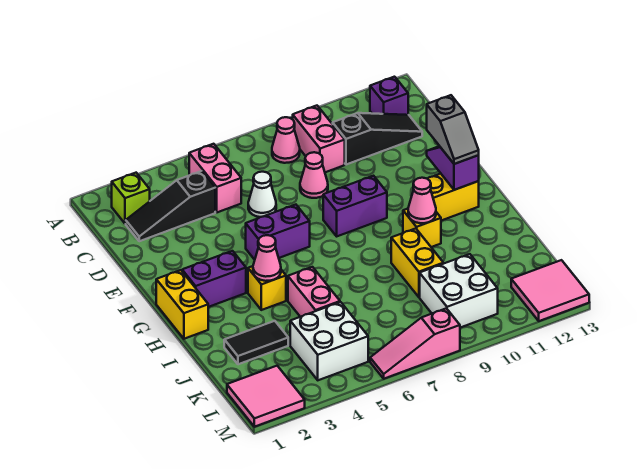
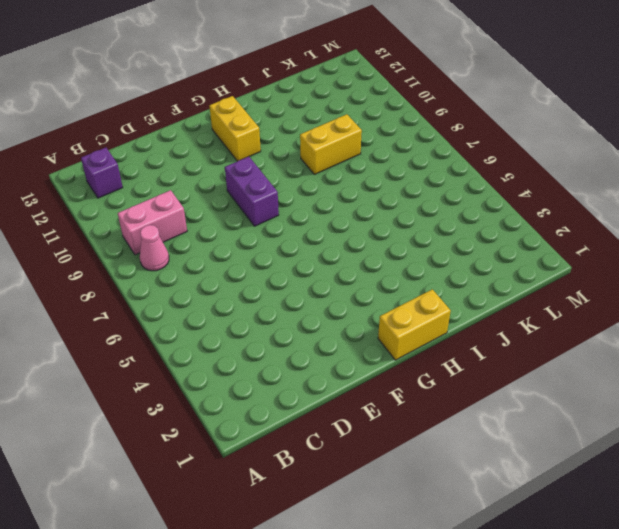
none -> lime 1x1 brick [112,173,150,224]
none -> pink 1x2 brick [189,144,241,212]
none -> black 1x3 slope [126,171,215,241]

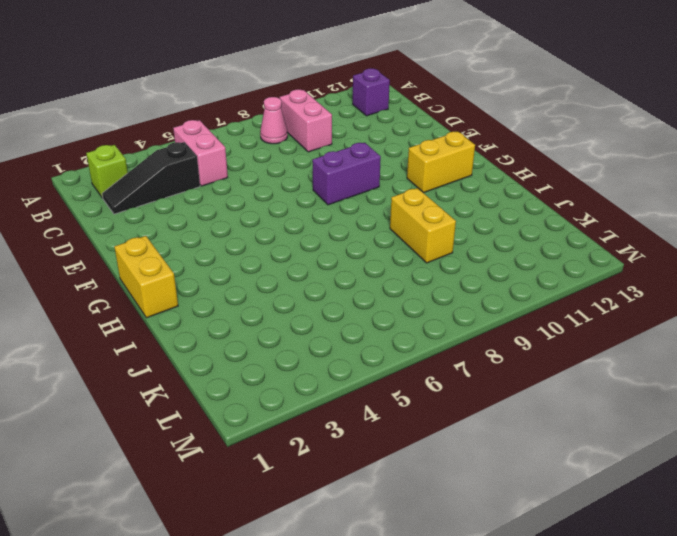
none -> black 1x3 slope [333,113,422,165]
none -> white 1x1 cone [248,172,276,217]
none -> pink 1x1 cone [300,152,328,198]

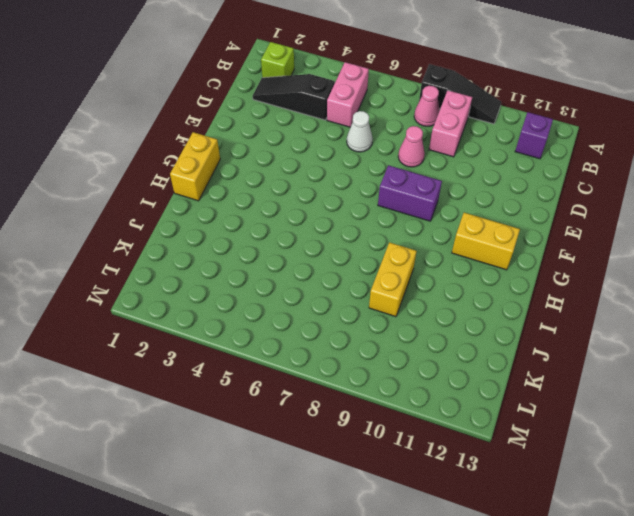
black 1x3 slope [419,64,501,124] -> black 1x3 slope moved to [333,113,422,165]
none -> purple 1x2 brick [246,205,310,260]
none -> purple 1x2 brick [182,251,246,307]
none -> yellow 1x1 brick [248,266,286,310]

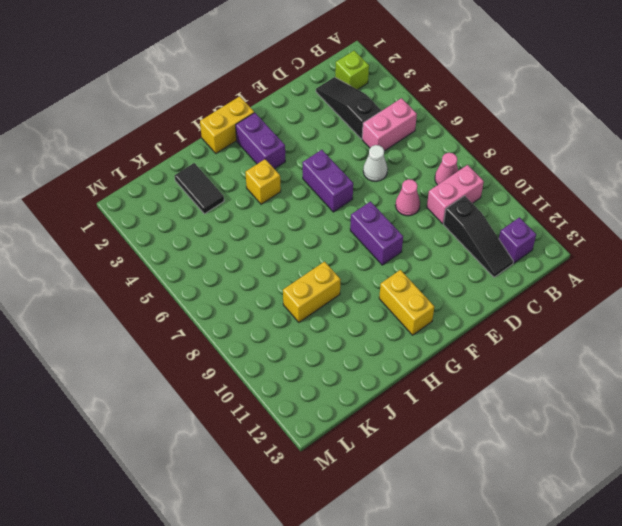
none -> yellow 1x1 brick [403,209,441,247]
none -> pink 1x2 brick [288,267,340,317]
none -> white 2x2 brick [290,302,368,380]

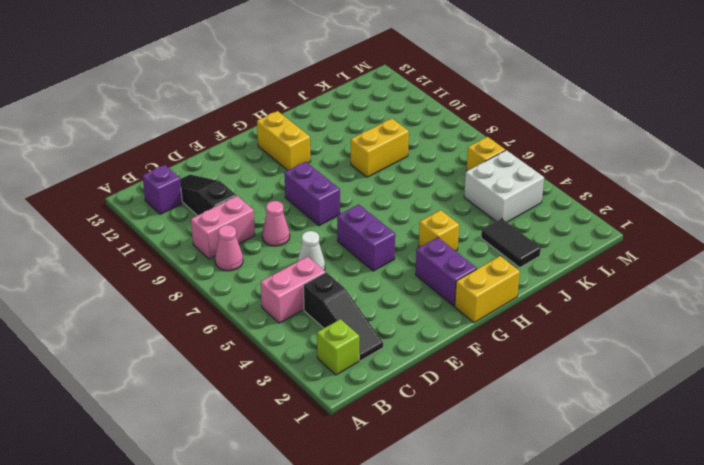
yellow 1x1 brick [466,137,505,171] -> yellow 1x1 brick moved to [403,209,441,247]
none -> pink 1x2 brick [288,267,340,317]
none -> white 2x2 brick [420,254,498,328]
none -> pink 2x2 tile [227,366,305,427]

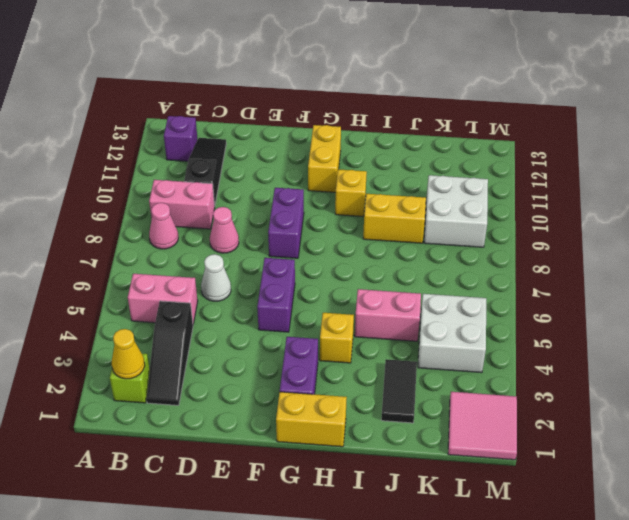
yellow 1x1 cone [112,329,145,379] -> none
none -> pink 2x2 tile [511,260,589,321]
none -> pink 1x3 slope [370,308,460,379]
none -> purple 1x2 slope [427,146,479,190]

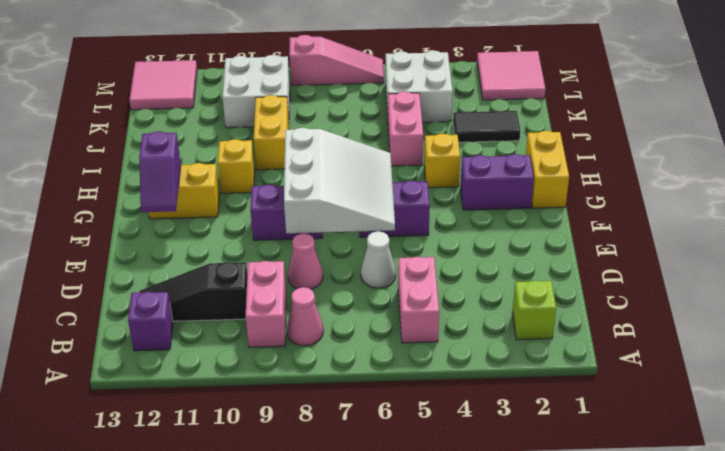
white 3x3 slope [284,128,395,233] -> none
none -> black 1x3 slope [126,171,215,241]
none -> pink 1x1 cone [253,235,281,281]
none -> pink 1x1 cone [408,178,436,223]

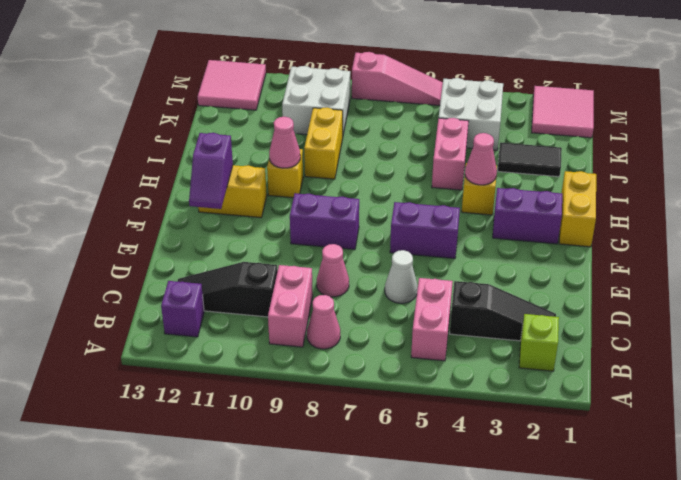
none -> grey 1x2 slope [427,95,479,164]

